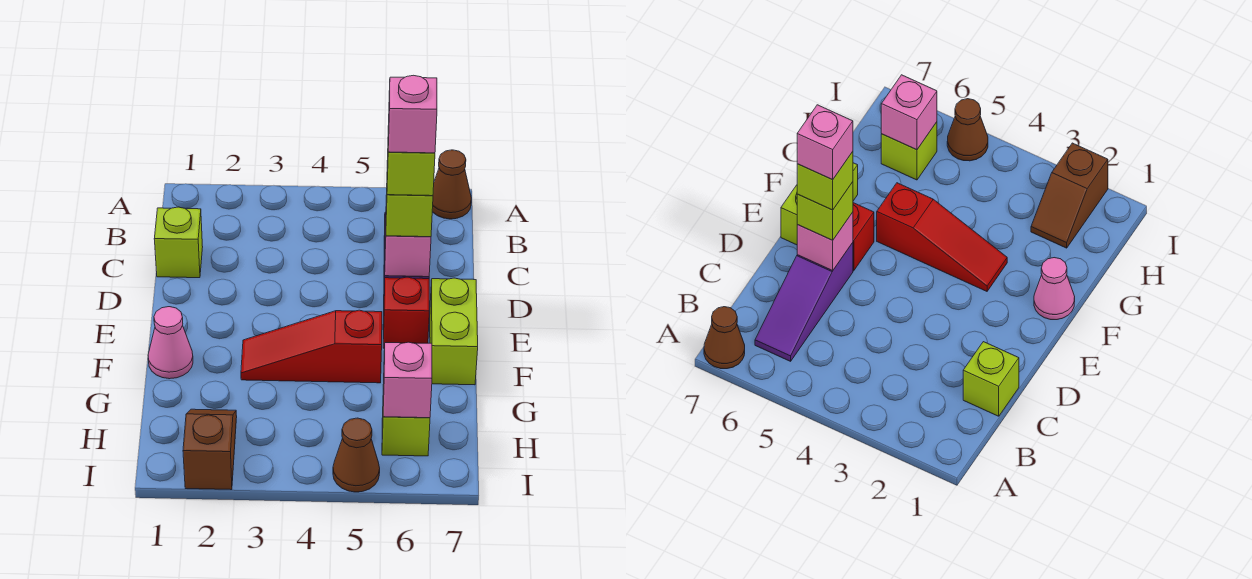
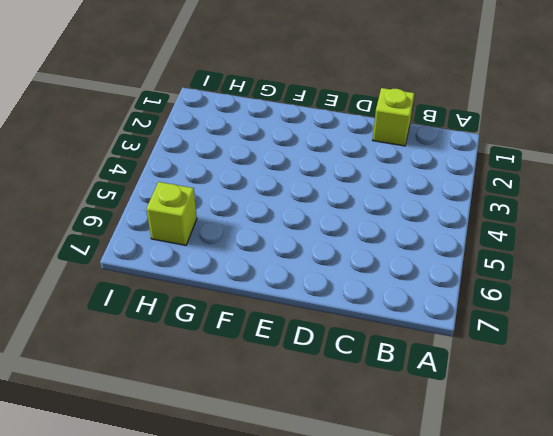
none -> brown 1x1 cone [432,150,471,219]
none -> purple 1x3 slope [755,243,853,361]
none -> red 1x1 brick [383,277,429,348]

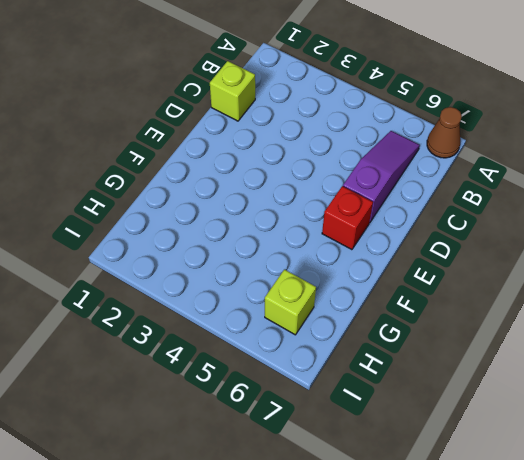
none -> lime 1x2 brick [430,278,478,385]
none -> pink 1x1 cone [148,307,193,379]
none -> red 1x3 slope [241,310,382,383]

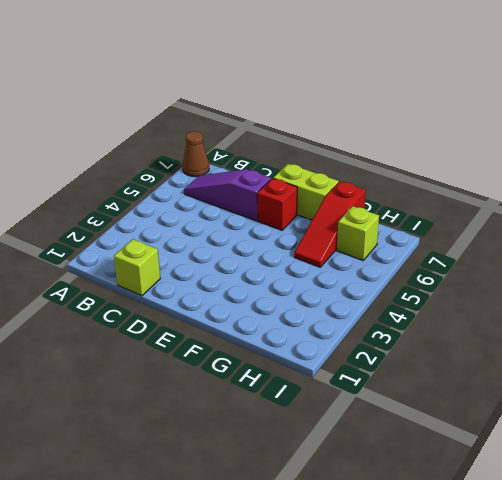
red 1x3 slope [294,181,366,267] -> red 1x3 slope moved to [241,310,382,383]
none -> pink 1x1 cone [148,307,193,379]
none -> brown 1x2 slope [183,409,237,490]
none -> brown 1x1 cone [333,418,380,492]

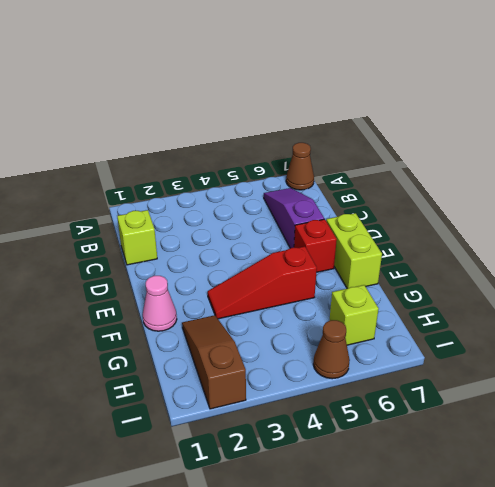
brown 1x3 slope [182,315,246,409] -> brown 1x2 slope [183,409,237,490]
none -> pink 1x1 brick [385,229,431,277]
none -> pink 1x1 brick [383,342,432,418]
none -> lime 1x1 brick [386,195,433,237]

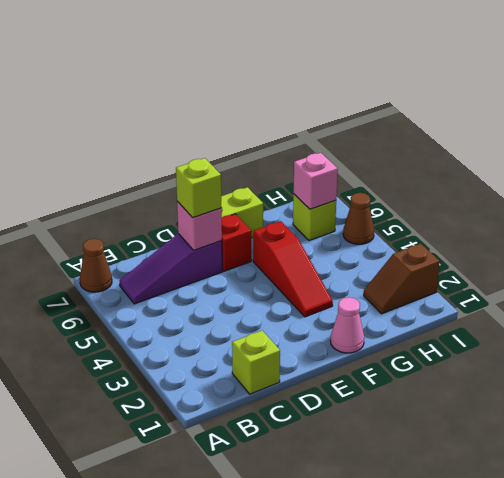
none -> lime 1x1 brick [387,126,435,196]
none -> pink 1x1 brick [388,75,437,153]

